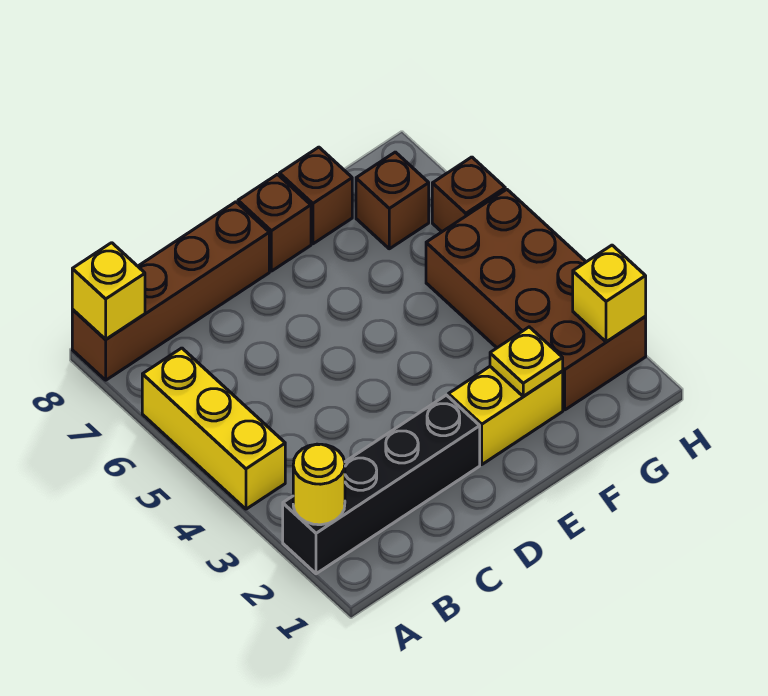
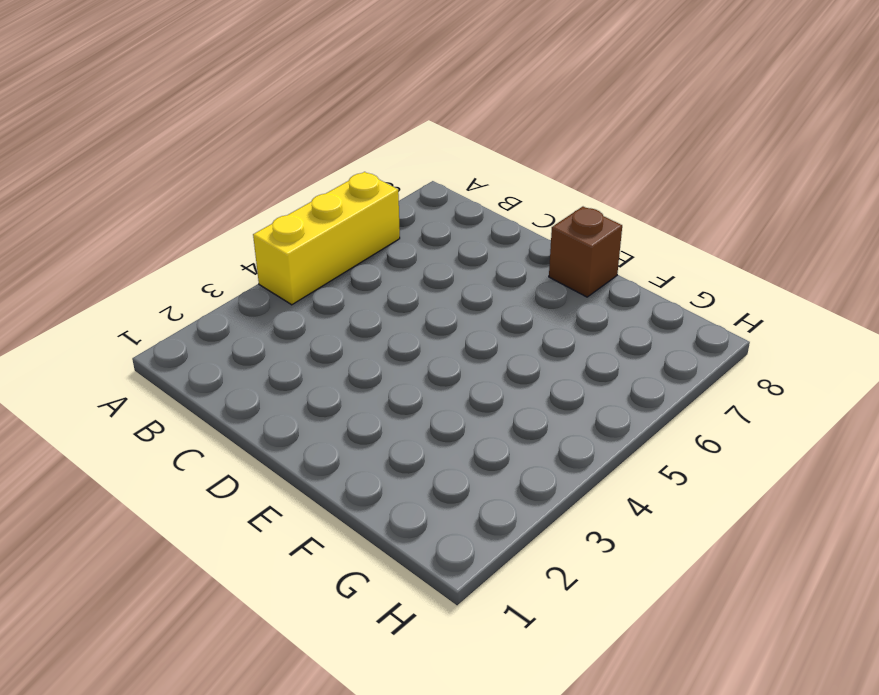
none -> black 1x4 brick [283,395,480,574]
none -> brown 1x4 brick [72,202,269,380]
none -> yellow 1x2 brick [448,367,563,464]

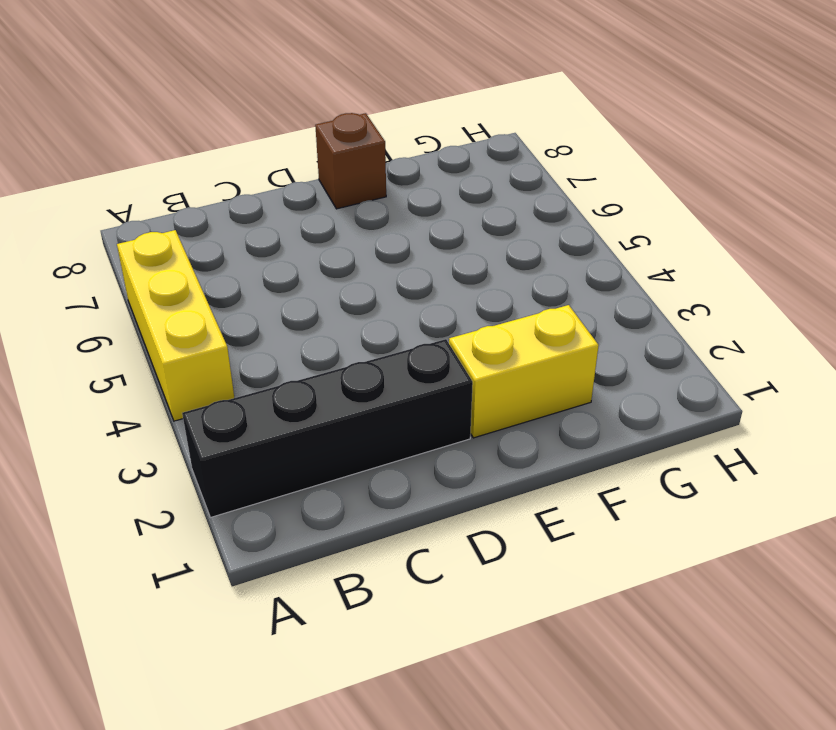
none -> brown 1x4 brick [72,202,269,380]
none -> brown 1x1 brick [279,147,352,244]
none -> brown 2x4 brick [426,189,646,410]

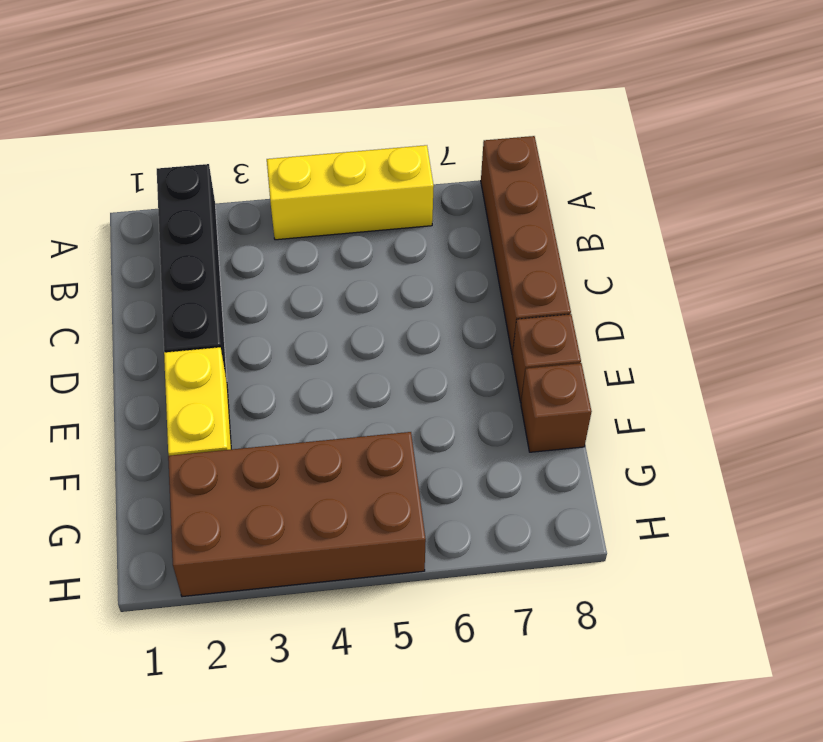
none -> brown 1x1 brick [356,152,429,249]
none -> brown 1x1 brick [432,157,505,232]
none -> yellow 1x1 round brick [293,444,345,525]

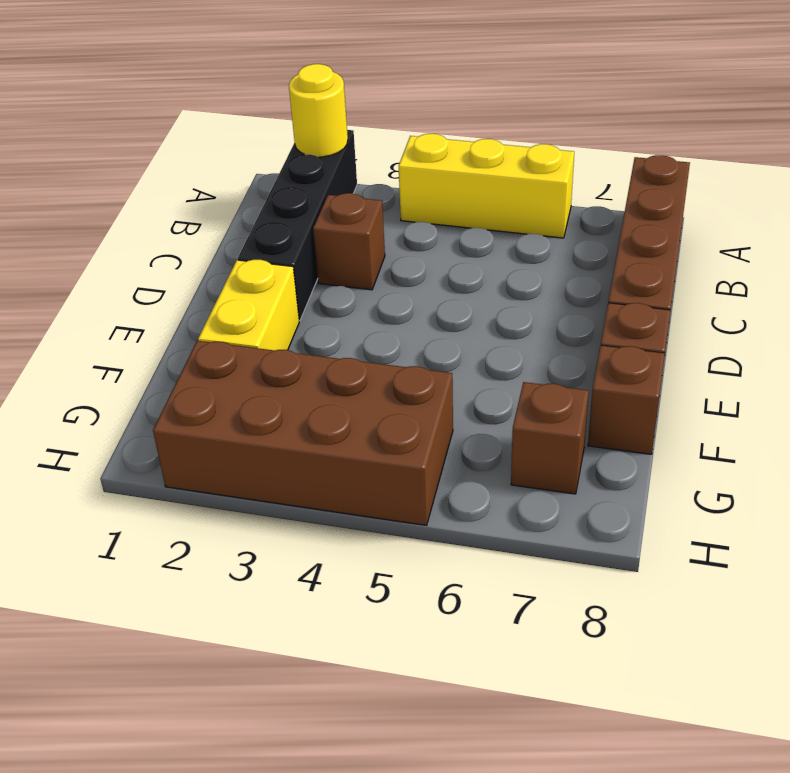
brown 1x1 brick [313,193,385,290] -> brown 1x1 brick moved to [432,157,505,232]
none -> yellow 1x1 brick [72,243,145,339]
none -> yellow 1x1 plate [490,327,563,396]
none -> yellow 1x1 brick [573,245,646,342]

